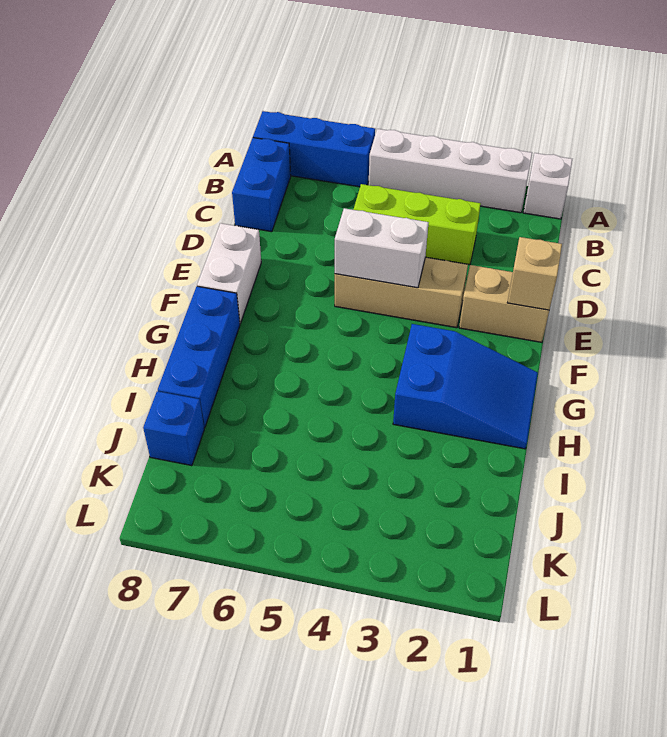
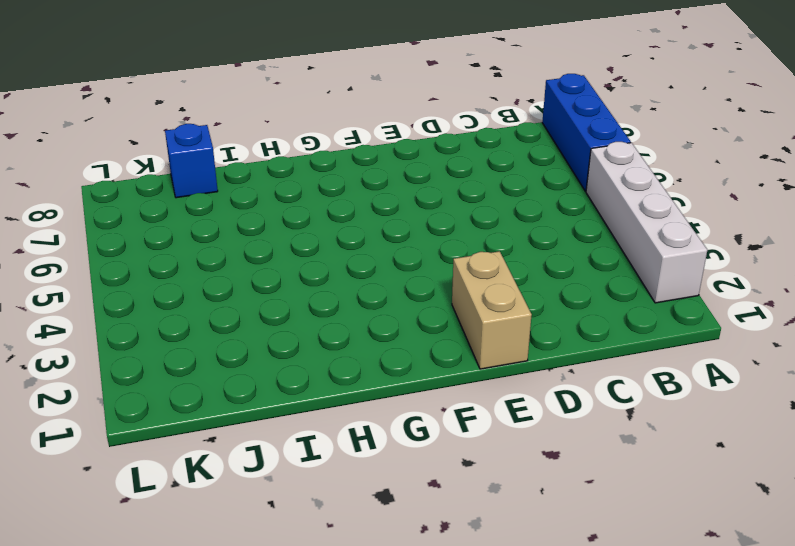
none -> white 1x1 brick [524,153,572,219]
none -> blue 1x2 brick [232,138,291,232]
none -> lime 1x3 brick [353,184,481,265]

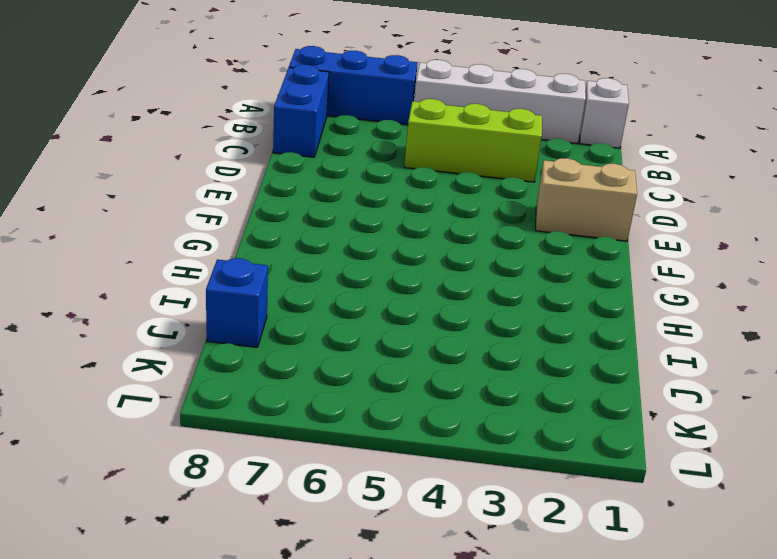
none -> tan 1x3 brick [335,257,468,328]
none -> white 1x2 brick [197,223,261,323]
none -> blue 2x3 slope [393,324,538,449]

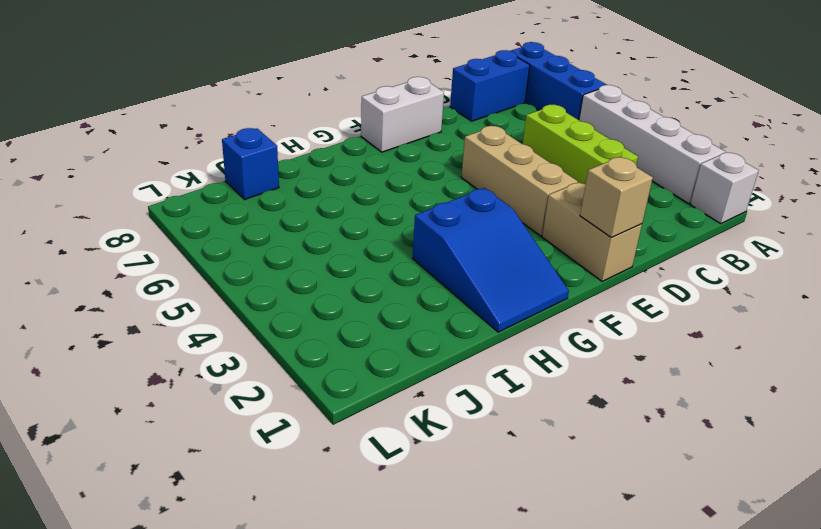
none -> blue 1x3 brick [158,286,240,428]
none -> white 1x2 brick [335,208,429,288]

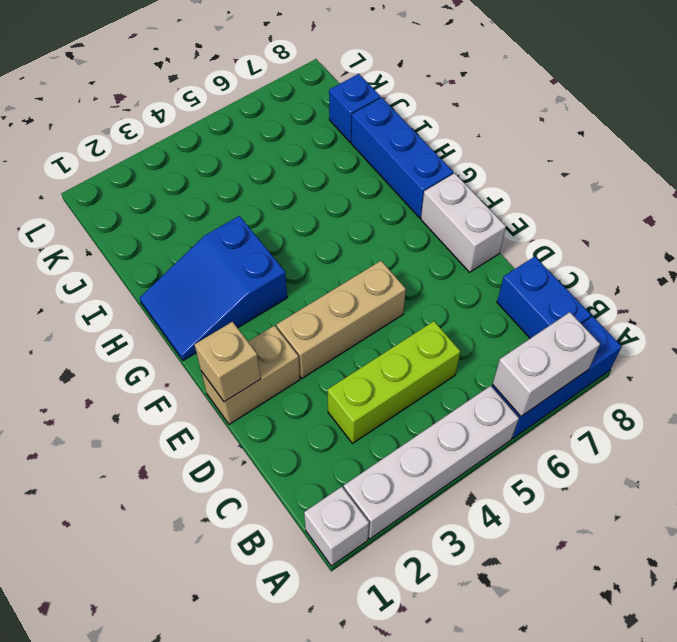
white 1x2 brick [492,312,600,417] -> white 1x2 brick moved to [335,208,429,288]

